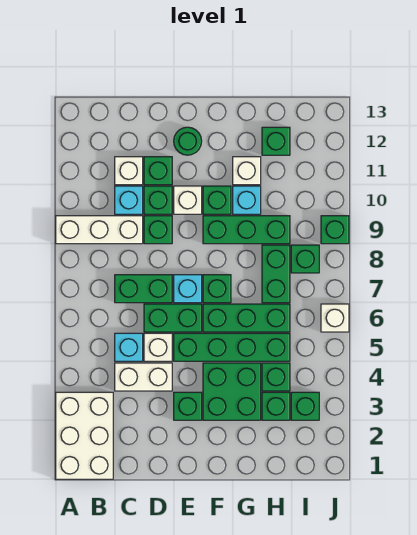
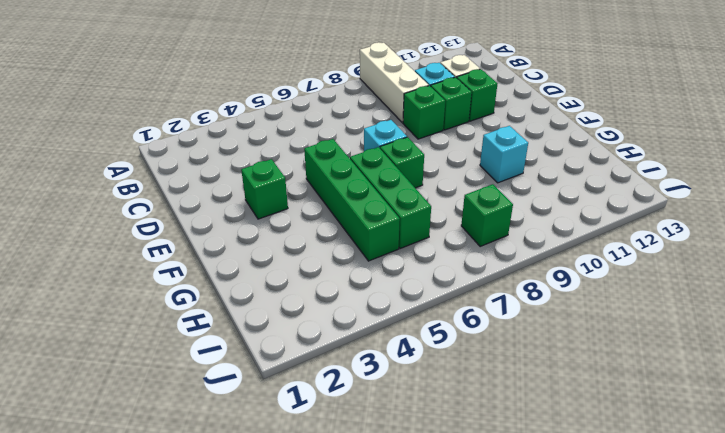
none -> white 2x3 brick [56,392,113,479]
none -> white 1x2 brick [115,363,172,391]
none -> cyan 1x1 brick [115,333,143,361]
none -> green 1x2 brick [115,275,172,303]

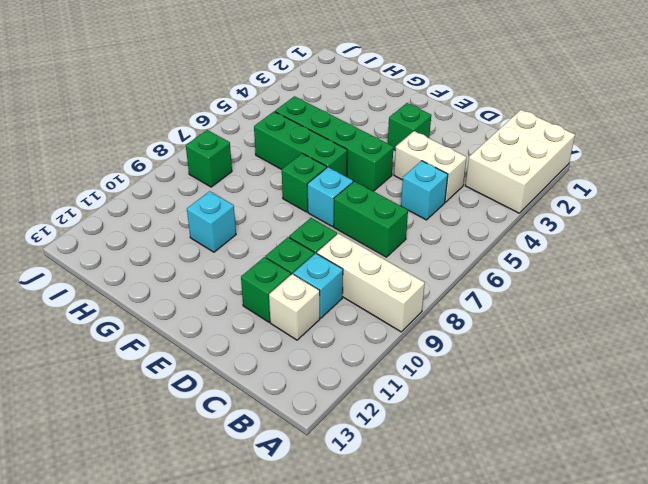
none -> white 1x1 brick [144,333,172,361]
none -> green 1x2 brick [144,304,202,332]
none -> white 1x1 brick [174,186,202,214]
none -> green 1x1 round brick [174,127,202,155]

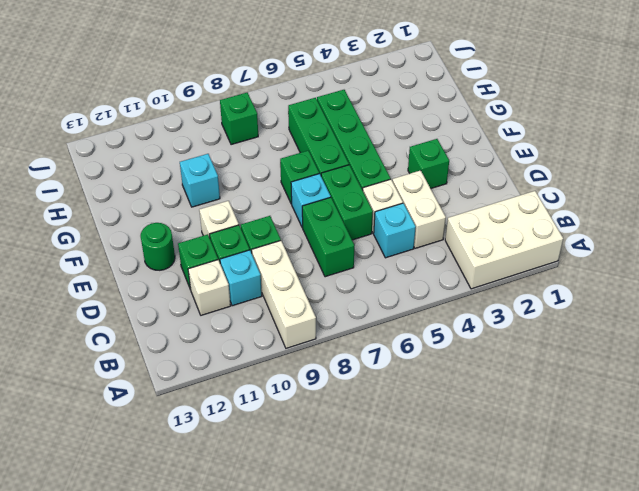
none -> green 2x2 brick [203,363,261,420]
none -> green 1x3 brick [203,216,290,244]
none -> green 1x1 brick [203,186,231,214]
none -> white 1x1 brick [233,157,261,185]

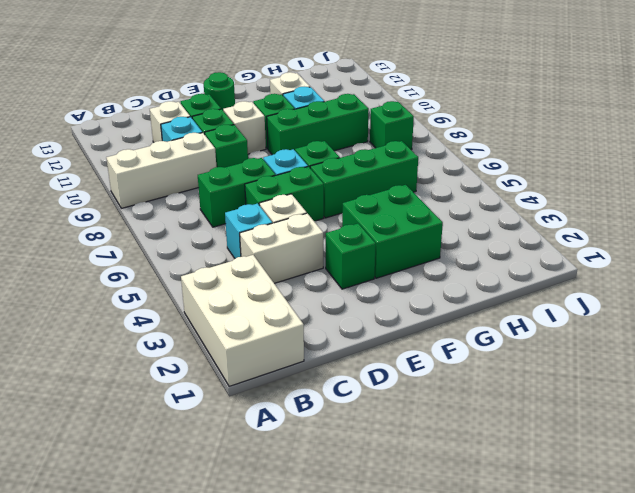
none -> green 1x4 brick [174,333,290,361]
none -> green 1x1 brick [262,392,290,420]
none -> green 1x1 brick [262,363,290,391]
none -> green 1x2 brick [262,245,290,303]

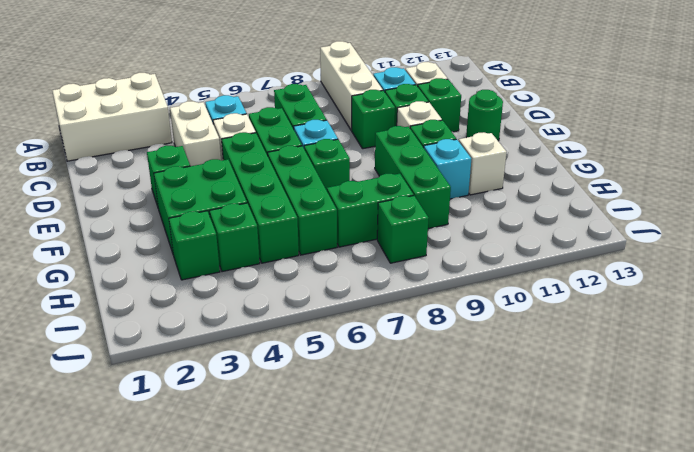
none -> green 1x1 brick [262,127,290,155]
none -> green 1x1 brick [291,392,319,420]
none -> white 1x1 brick [321,304,349,332]
none -> green 1x1 brick [321,216,349,244]

